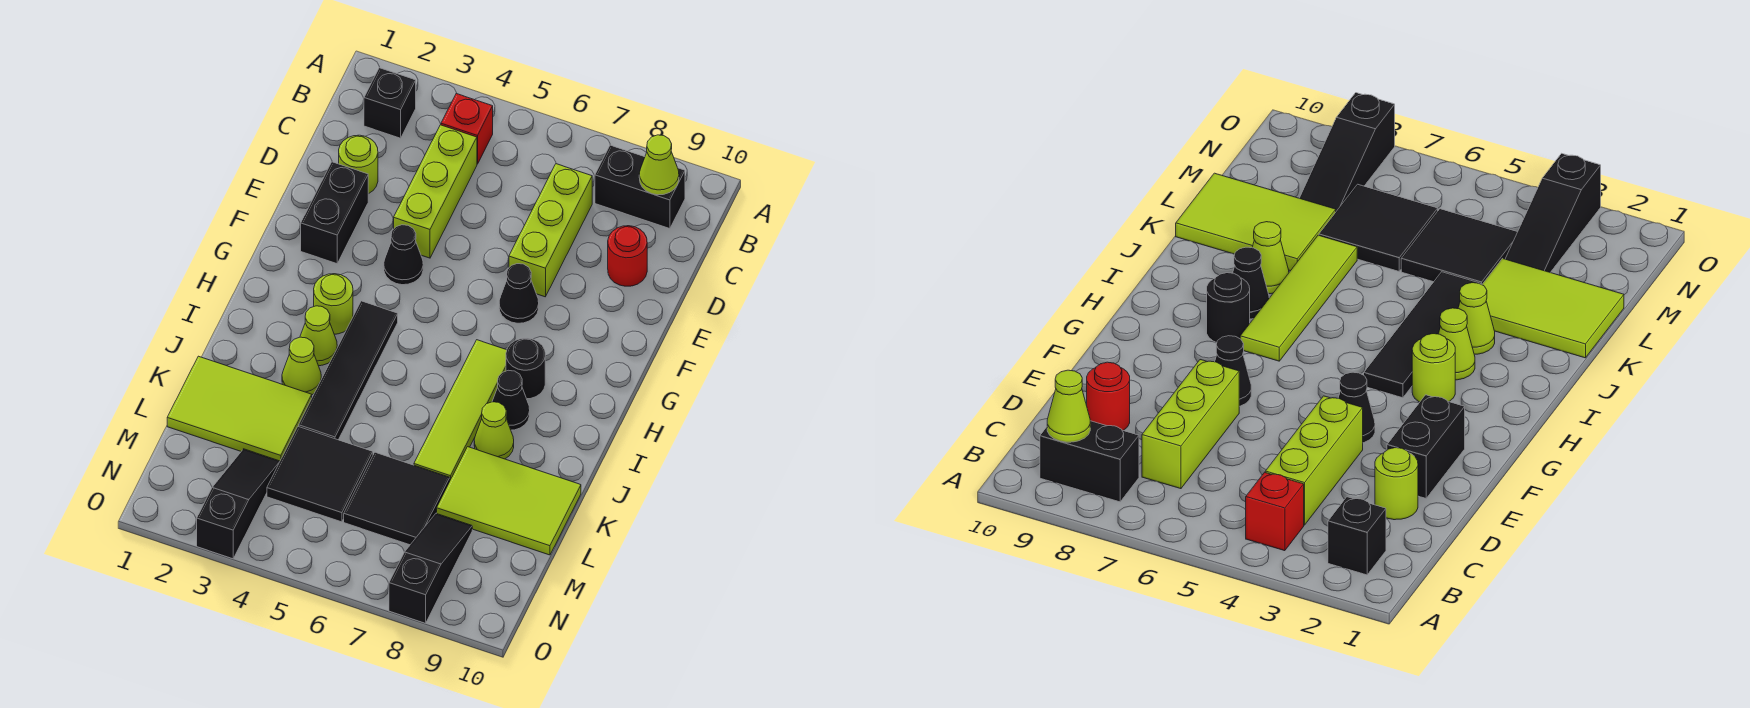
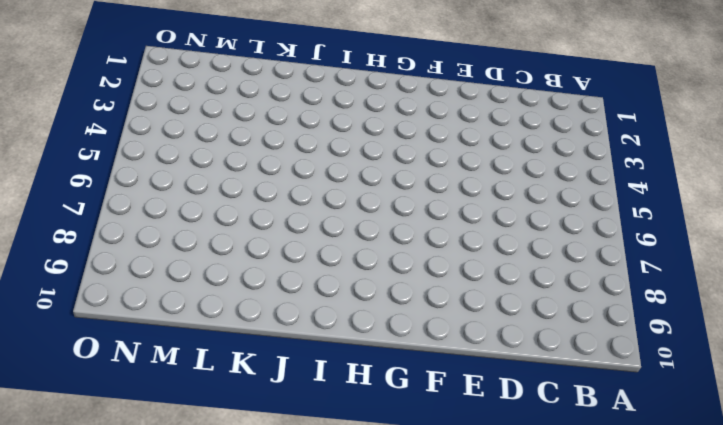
none -> black 1x1 brick [364,68,416,138]
none -> red 1x1 brick [441,93,493,164]
none -> black 1x2 brick [595,145,685,229]

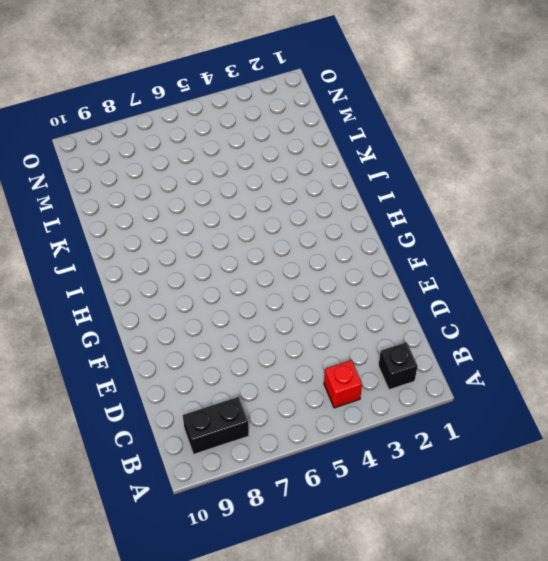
none -> lime 1x3 brick [394,125,477,258]
none -> lime 1x3 brick [509,164,592,297]
none -> lime 1x1 round brick [339,135,378,194]

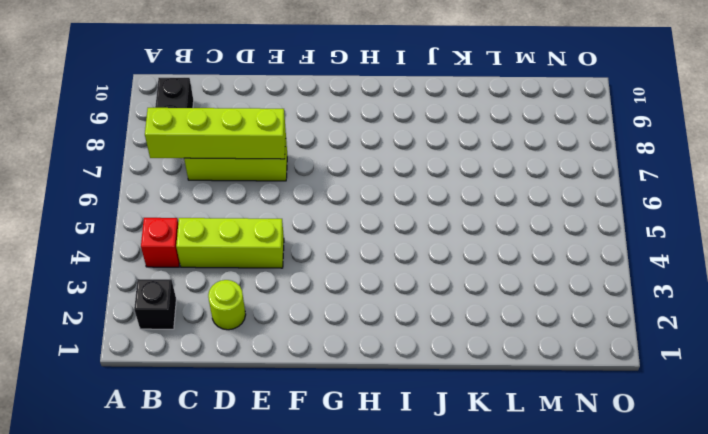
lime 1x4 brick [145,108,286,159] -> none
none -> red 1x1 round brick [608,226,647,286]
none -> black 1x2 brick [300,162,368,264]
none -> black 1x1 cone [384,225,423,285]

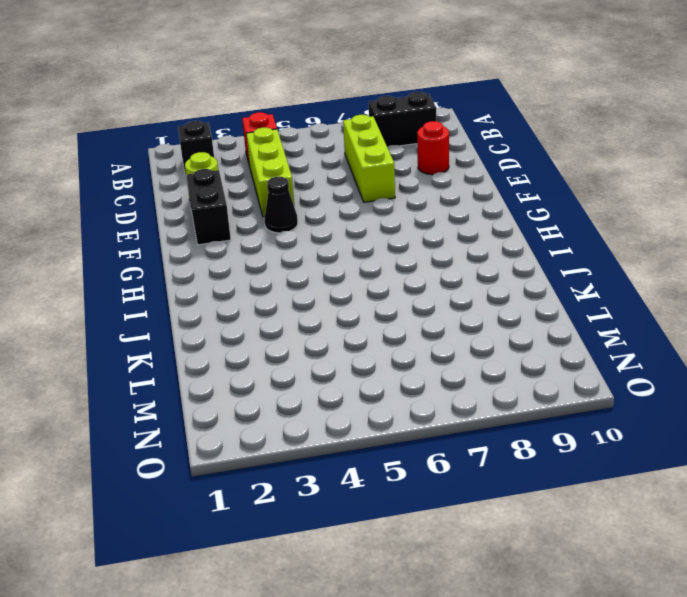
none -> black 1x1 cone [499,264,539,323]
none -> lime 1x1 round brick [314,274,353,334]
none -> black 1x4 tile [299,301,398,440]

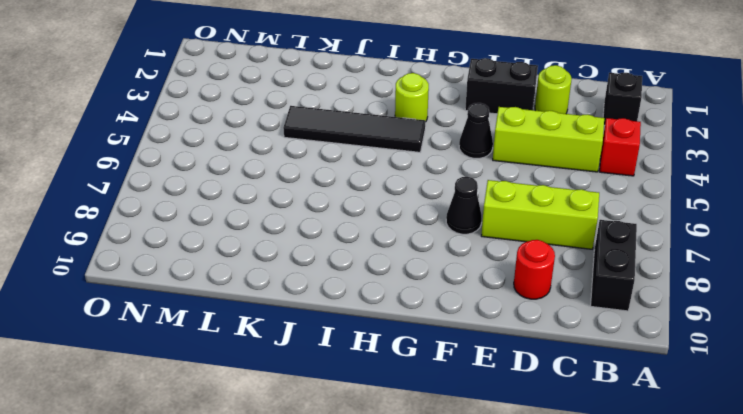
none -> lime 1x4 tile [414,340,507,480]
none -> black 1x1 round brick [506,338,545,399]
none -> lime 1x1 cone [300,306,337,366]

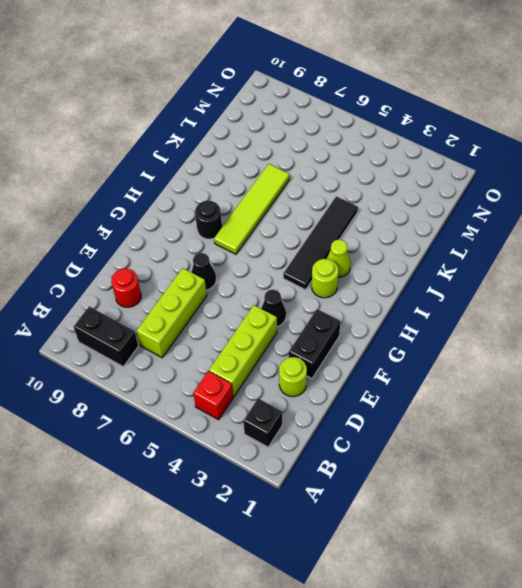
none -> black 1x1 cone [492,370,530,430]
none -> lime 1x1 cone [282,337,321,395]
none -> lime 1x1 cone [474,402,514,459]

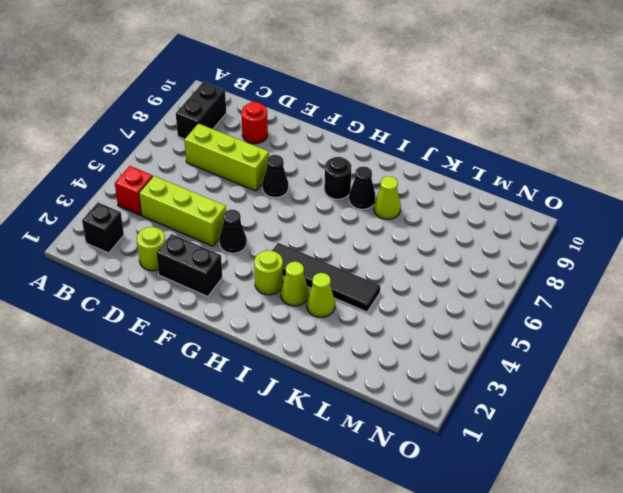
none -> lime 1x4 tile [414,340,507,480]
none -> lime 2x3 tile [167,356,312,461]
none -> lime 2x3 tile [437,447,581,555]

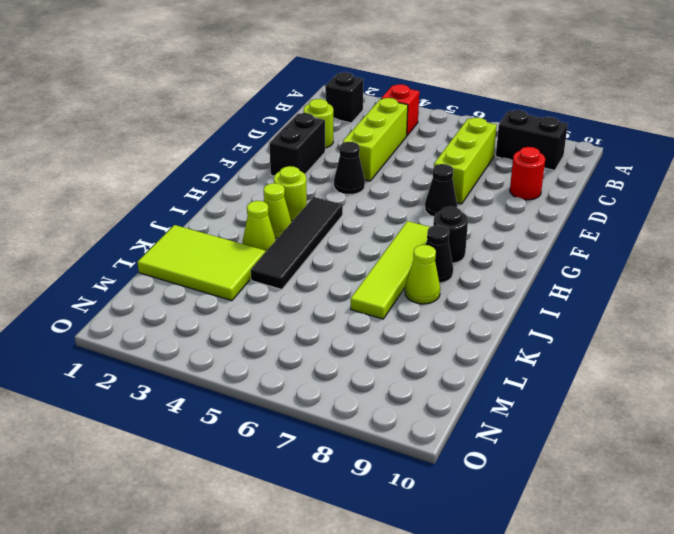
none -> lime 2x3 tile [437,447,581,555]
none -> black 2x2 tile [267,426,373,522]
none -> black 2x2 tile [344,452,450,545]

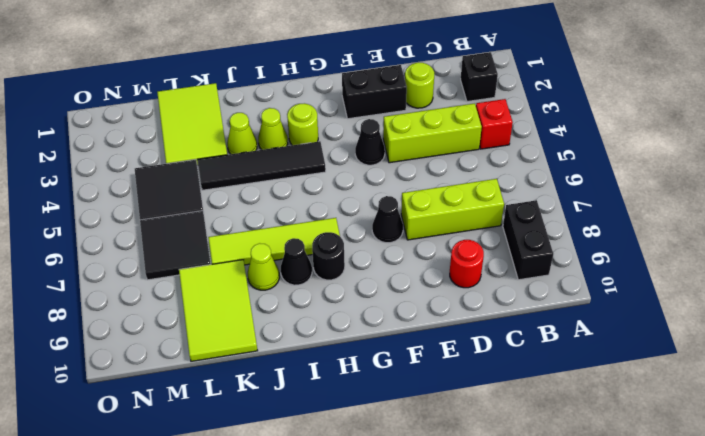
none -> black 1x3 slope [197,449,280,559]
none -> black 1x3 slope [389,513,472,623]
none -> lime 1x1 cone [639,135,679,195]

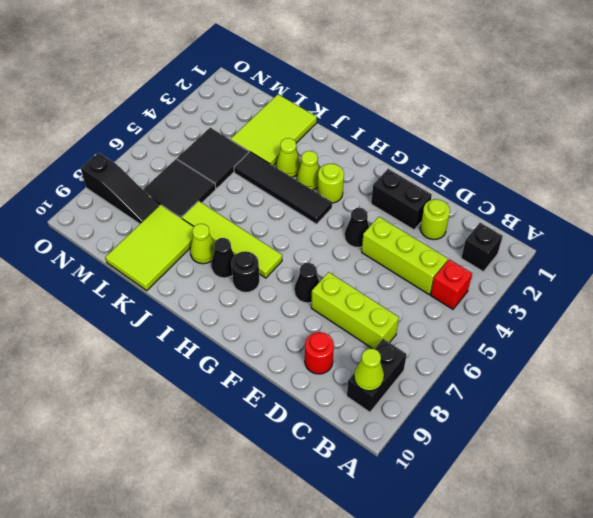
none -> black 1x3 slope [197,449,280,559]

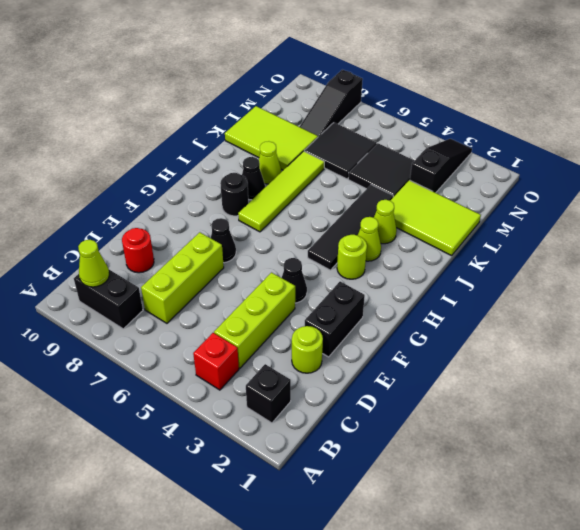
black 1x3 slope [410,139,472,193] -> black 1x3 slope turned to [197,449,280,559]

